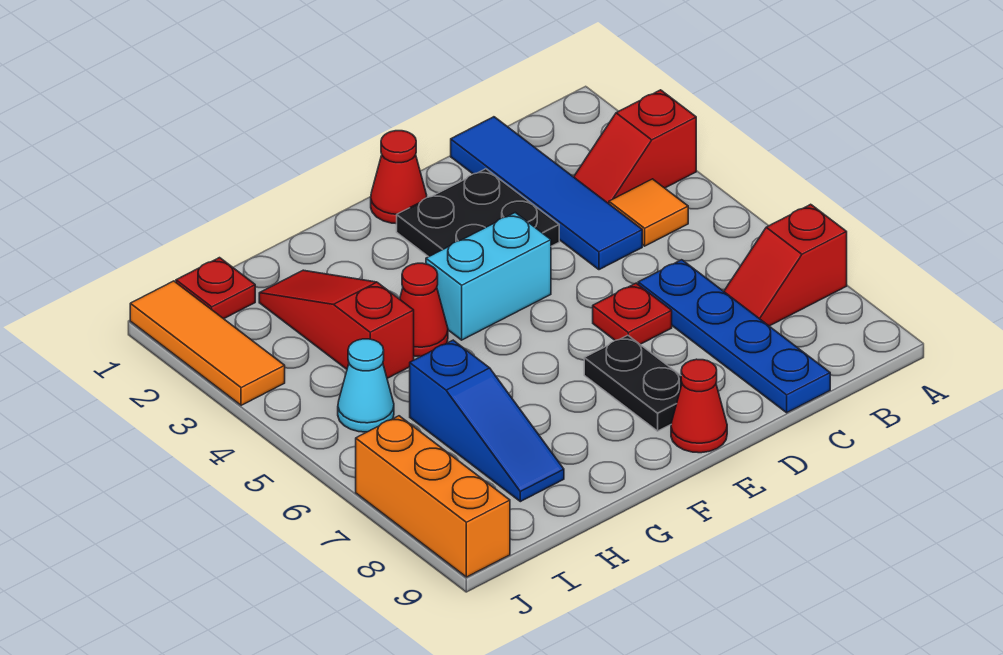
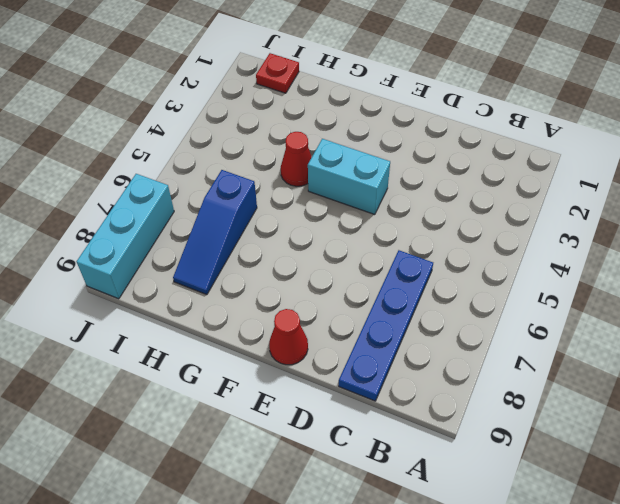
cyan 1x3 brick [77,174,174,299] -> orange 1x3 brick [356,416,510,577]
none -> red 1x2 slope [574,90,696,204]
none -> red 1x2 slope [724,204,847,326]
none -> orange 1x1 tile [609,179,688,246]

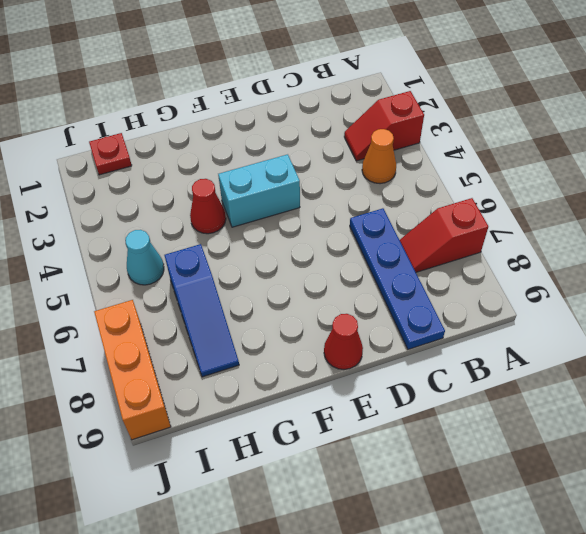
orange 1x1 cone [362,129,396,184] -> orange 1x1 tile [609,179,688,246]
none -> blue 1x4 tile [451,117,642,270]
none -> black 2x2 plate [397,169,559,257]
none -> red 1x1 plate [593,283,672,344]

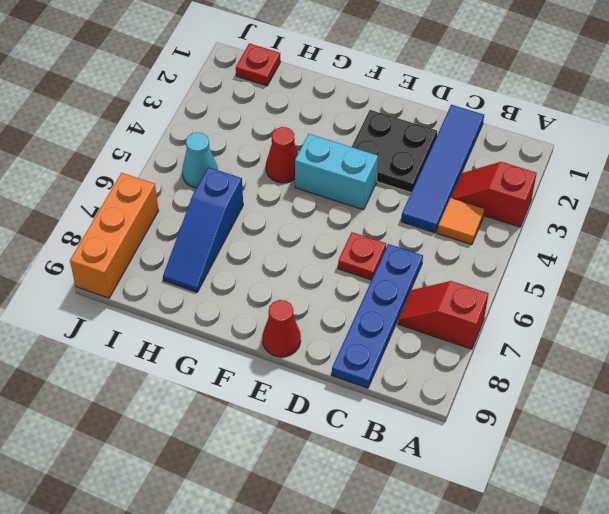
none -> red 1x1 cone [371,131,427,224]
none -> black 1x2 plate [584,335,682,431]
none -> red 1x3 slope [259,270,414,378]

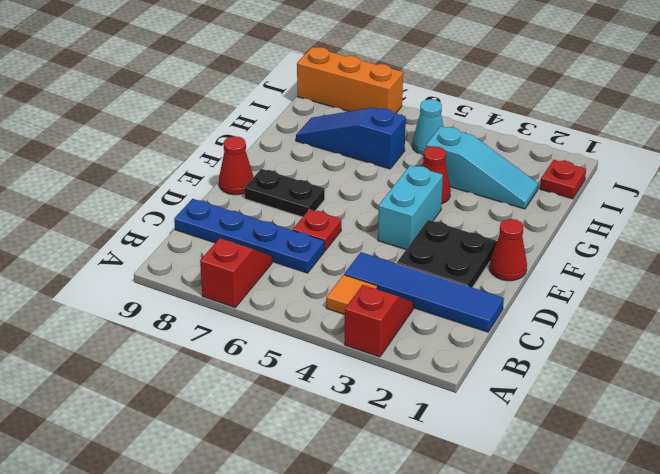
cyan 1x3 slope [426,126,538,209] -> red 1x3 slope [259,270,414,378]
none -> orange 1x3 tile [130,281,285,405]

